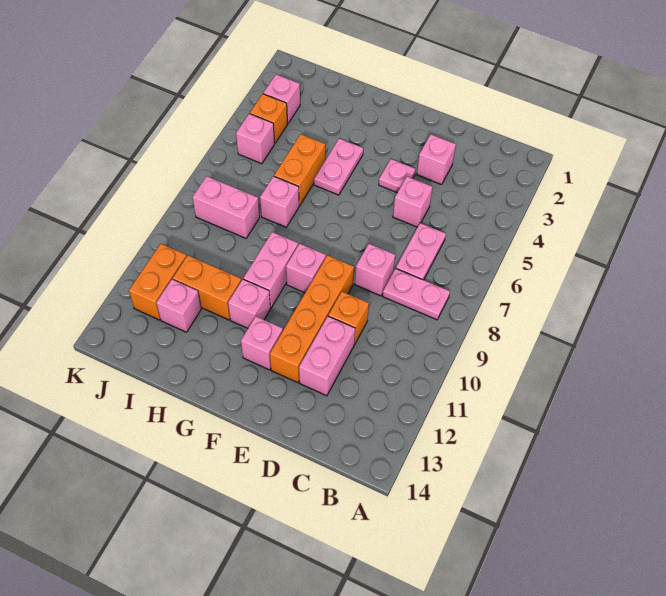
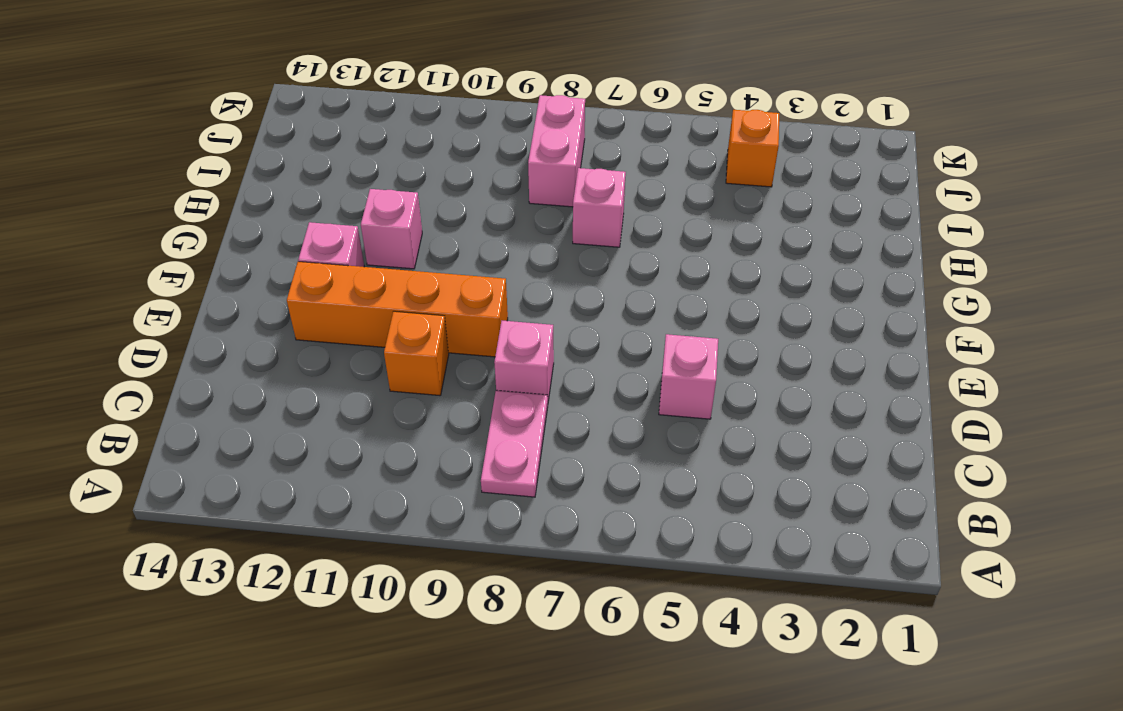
none -> pink 1x2 plate [396,223,446,280]
none -> pink 1x1 brick [417,134,456,185]
none -> pink 1x2 brick [299,316,355,396]

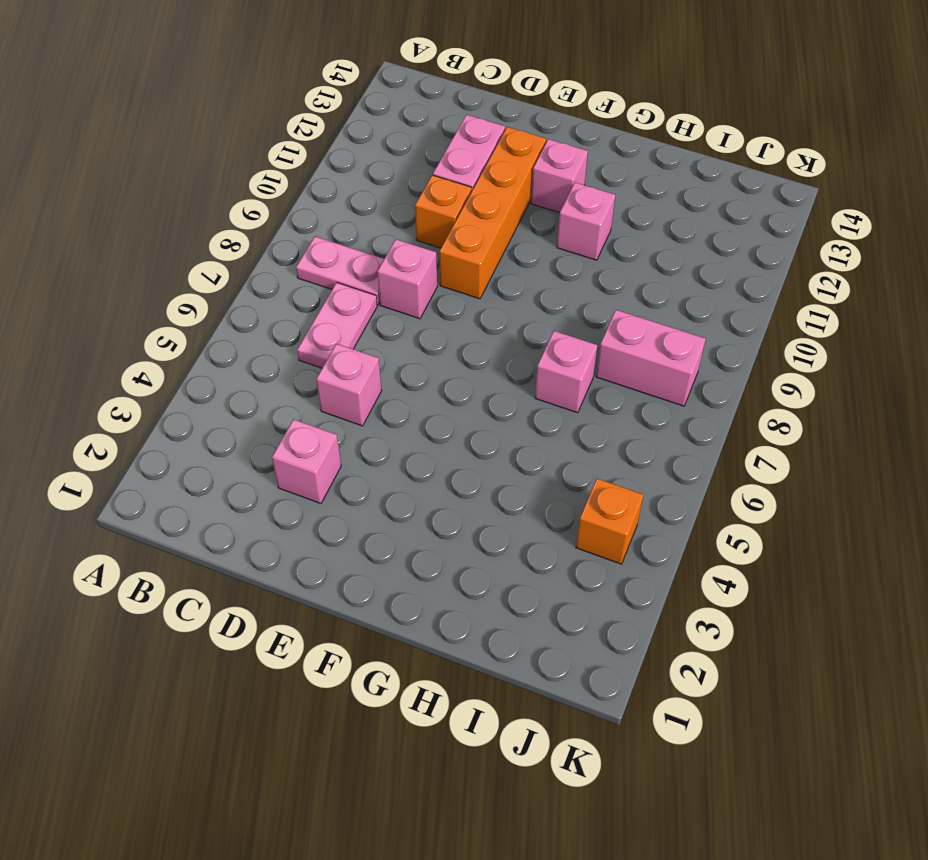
none -> pink 1x1 plate [379,159,416,192]
none -> pink 1x1 brick [286,244,326,293]
none -> pink 1x2 plate [314,138,363,195]

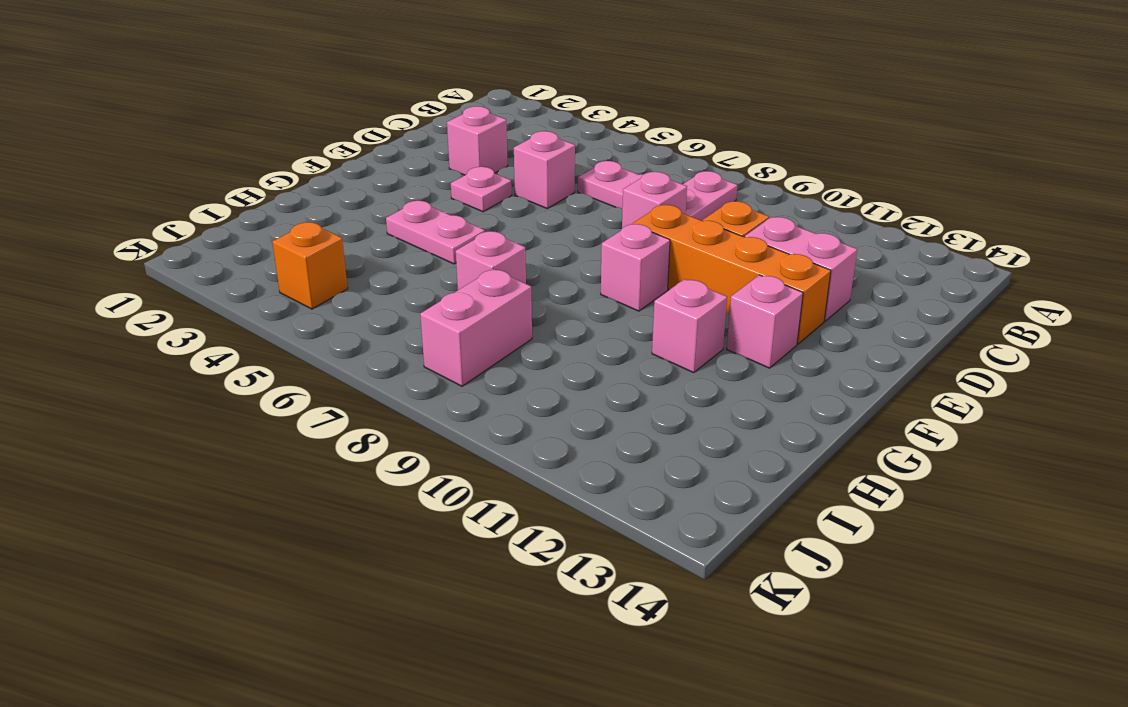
none -> pink 1x2 brick [243,232,298,308]
none -> orange 1x2 brick [274,134,325,206]
none -> orange 1x2 brick [173,255,241,320]

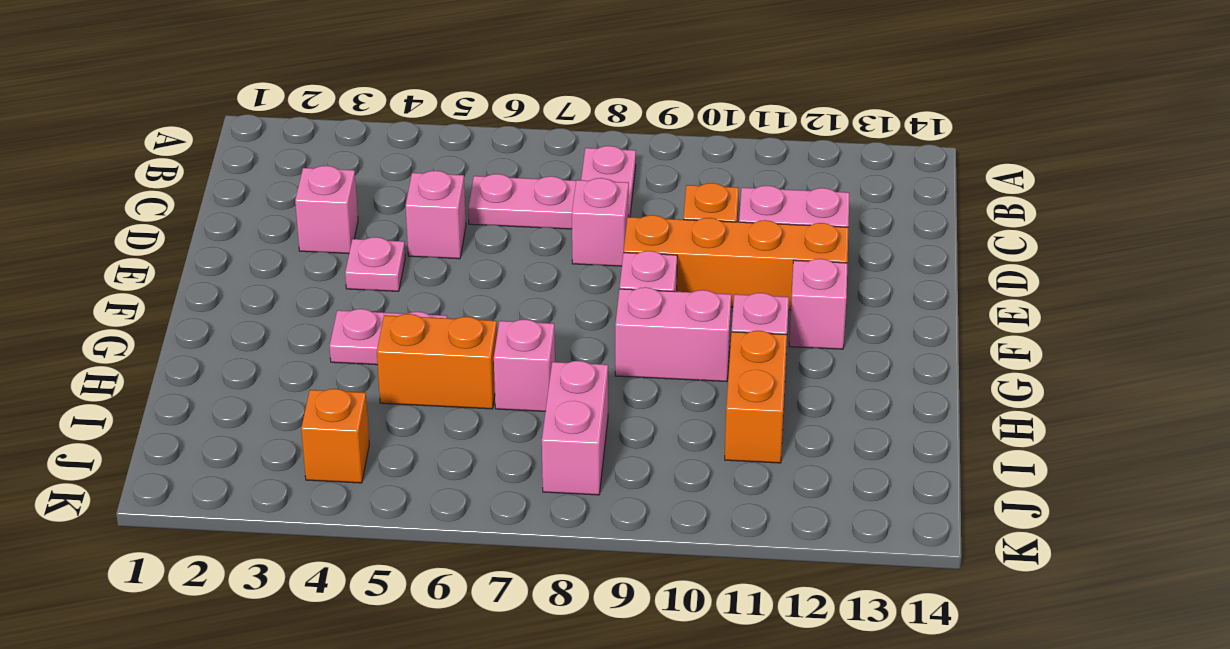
none -> pink 1x1 brick [156,279,201,332]
none -> pink 1x1 brick [263,74,300,124]
none -> pink 1x1 brick [236,114,275,164]

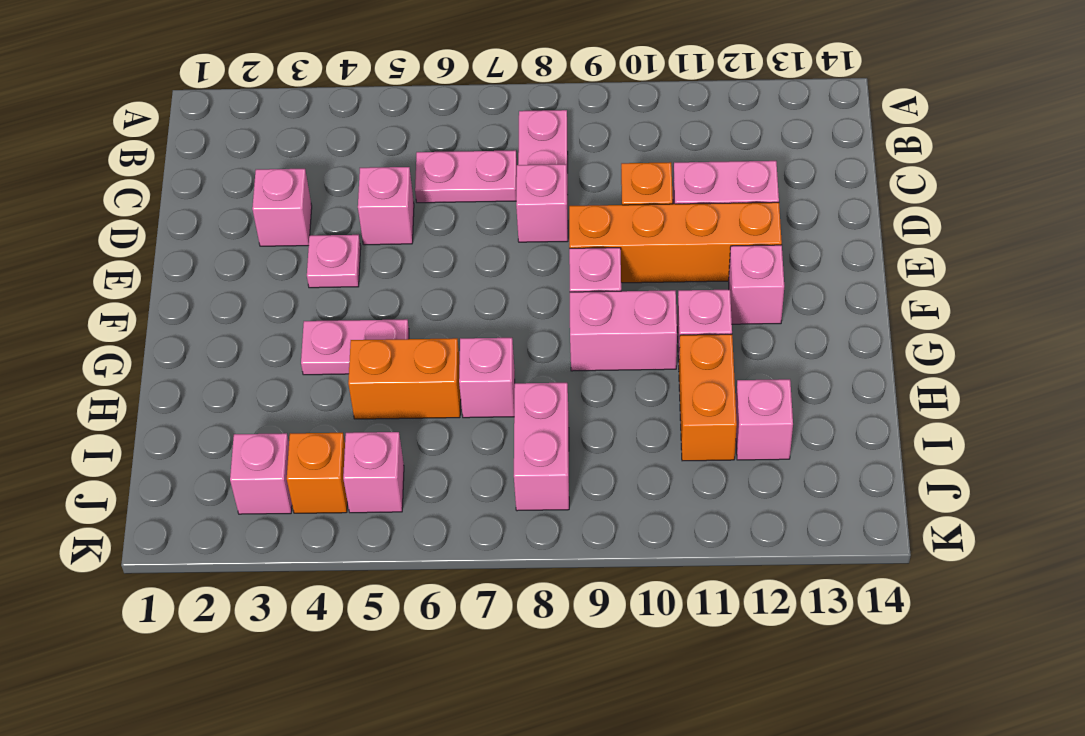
none -> orange 1x2 brick [129,244,187,320]

